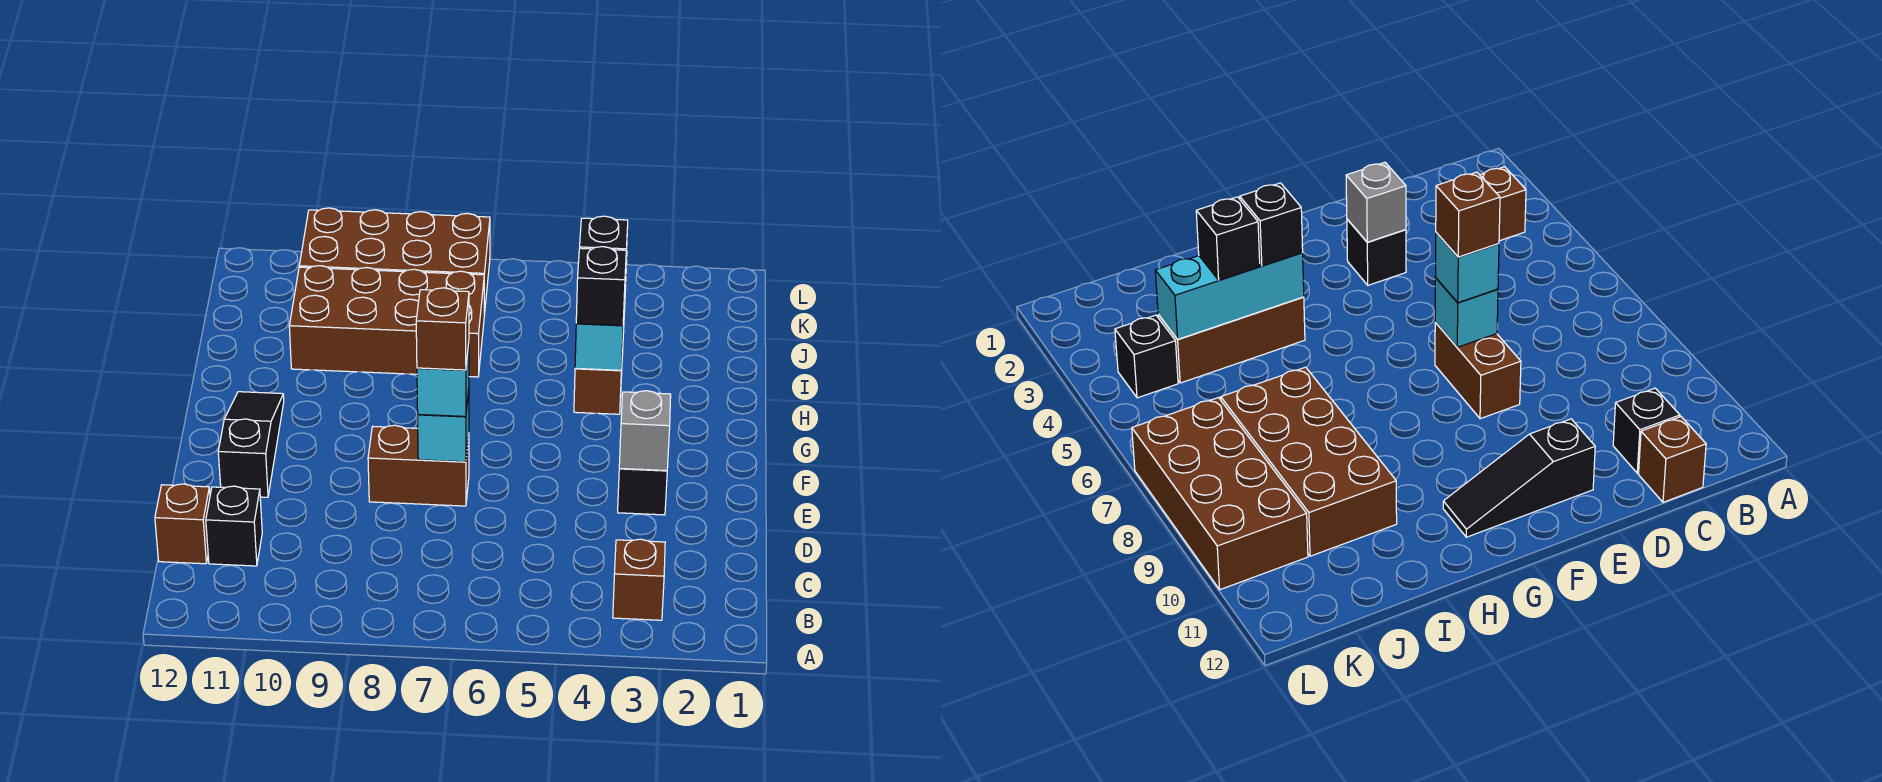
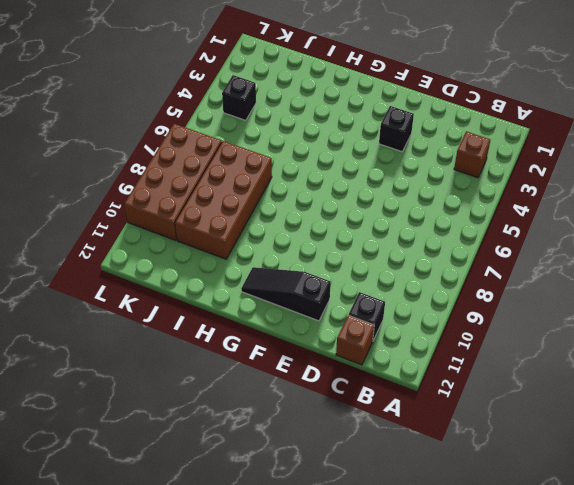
none -> brown 1x2 brick [368,425,469,506]
none -> brown 1x3 brick [574,306,625,414]
none -> grey 1x1 brick [619,391,671,471]

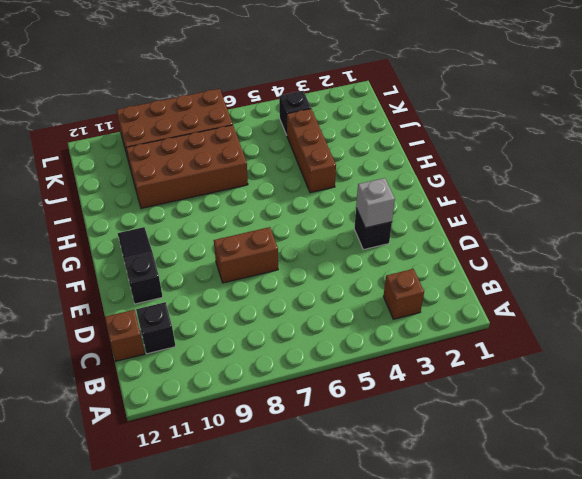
none -> cyan 1x1 brick [418,391,469,462]
none -> cyan 1x3 brick [575,254,627,370]
none -> cyan 1x1 brick [417,344,469,416]

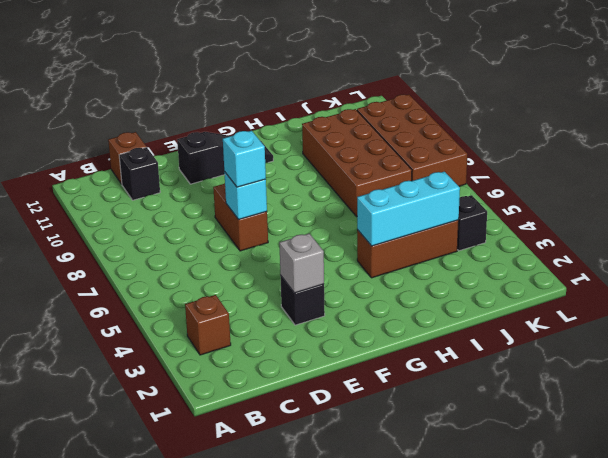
none -> black 1x1 brick [576,247,626,325]
none -> black 1x1 brick [580,216,628,277]
none -> brown 1x1 brick [416,288,469,370]

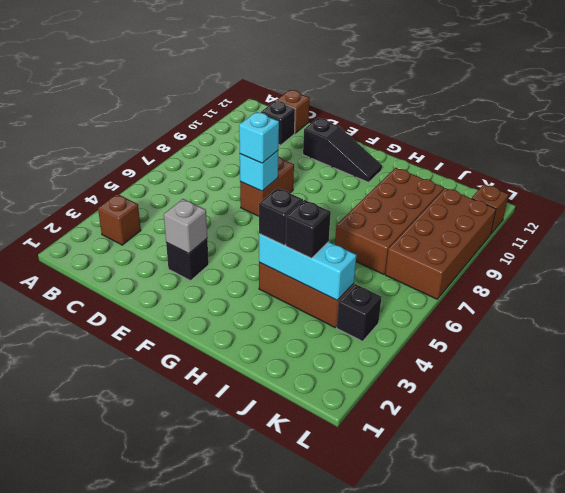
brown 1x1 brick [472,184,509,234] -> brown 1x1 brick moved to [416,288,469,370]

